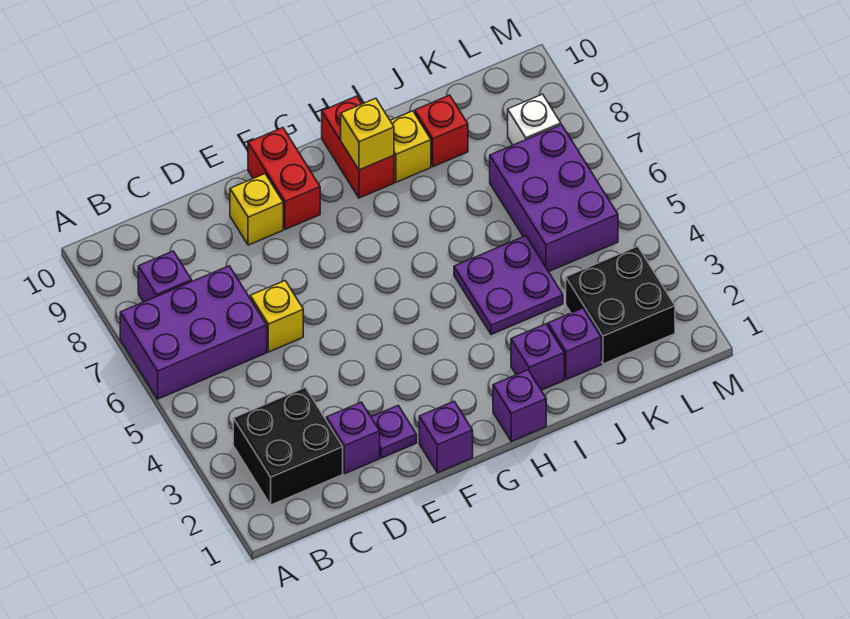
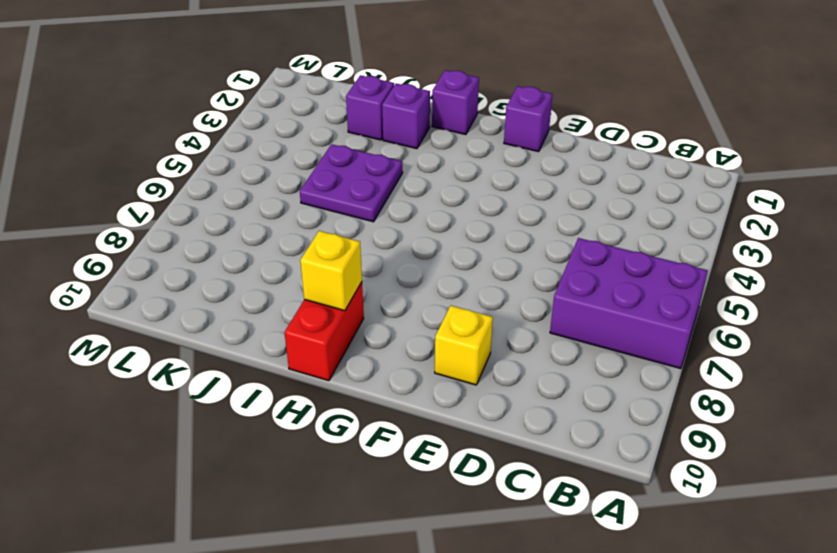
none -> black 2x2 brick [233,387,343,505]
none -> purple 1x1 brick [138,251,192,302]
none -> purple 1x1 brick [326,402,380,474]

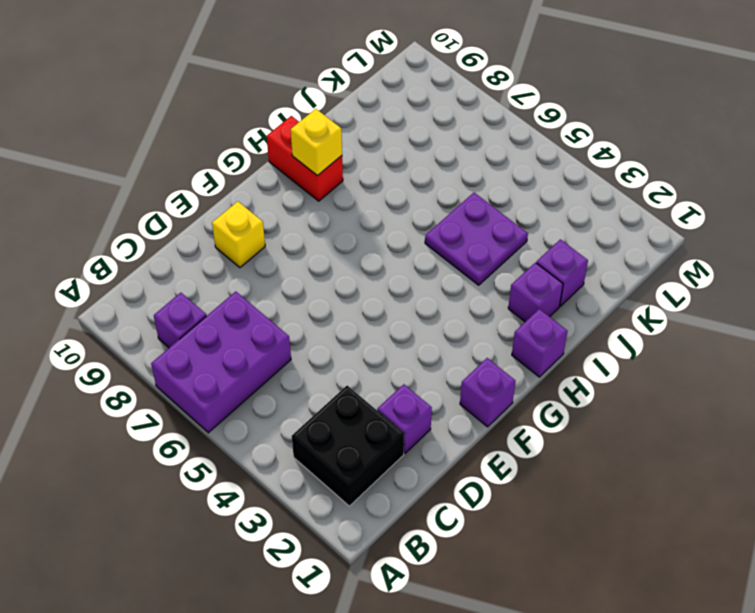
none -> yellow 1x1 brick [250,281,303,352]
none -> purple 1x1 plate [371,406,417,458]
none -> red 1x2 brick [248,128,320,229]

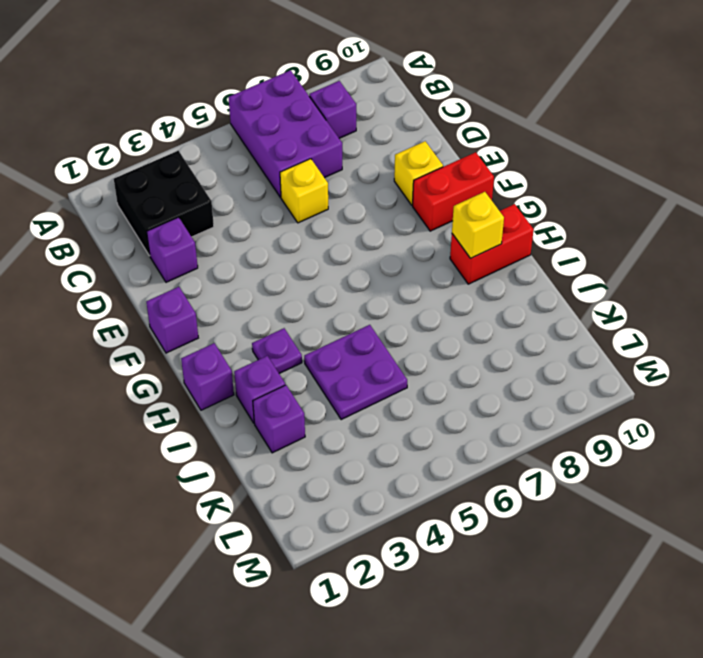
purple 1x1 plate [252,328,302,374] -> purple 1x1 plate moved to [371,406,417,458]
none -> yellow 1x1 brick [390,111,431,182]
none -> red 1x1 brick [415,95,468,167]
none -> black 2x2 brick [566,246,675,364]

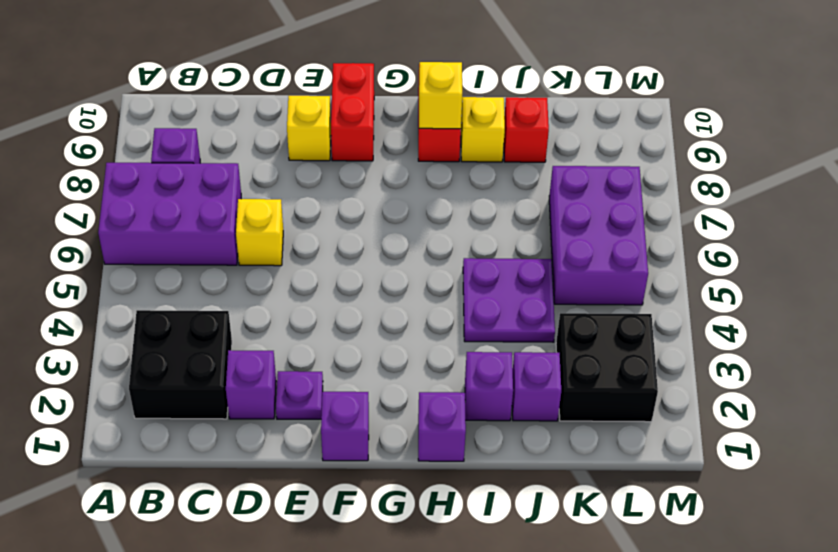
none -> white 1x1 brick [508,94,561,145]

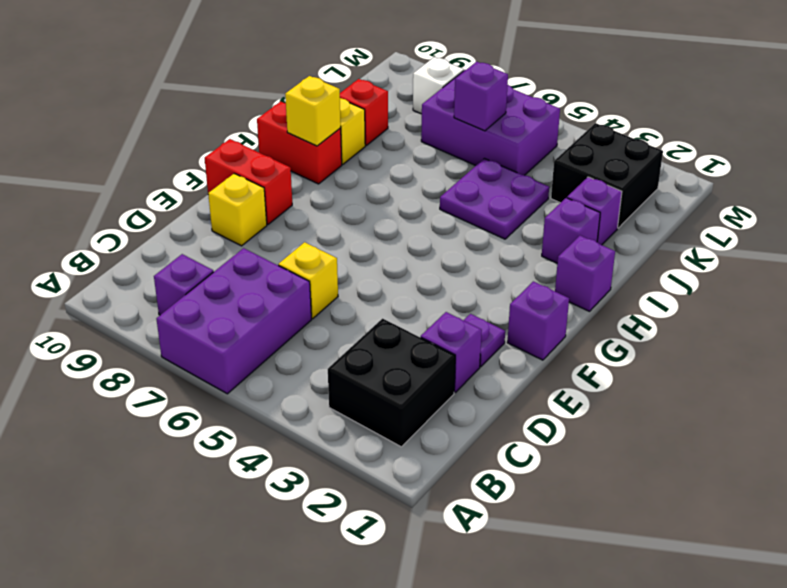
purple 1x1 brick [454,62,508,131] -> none

